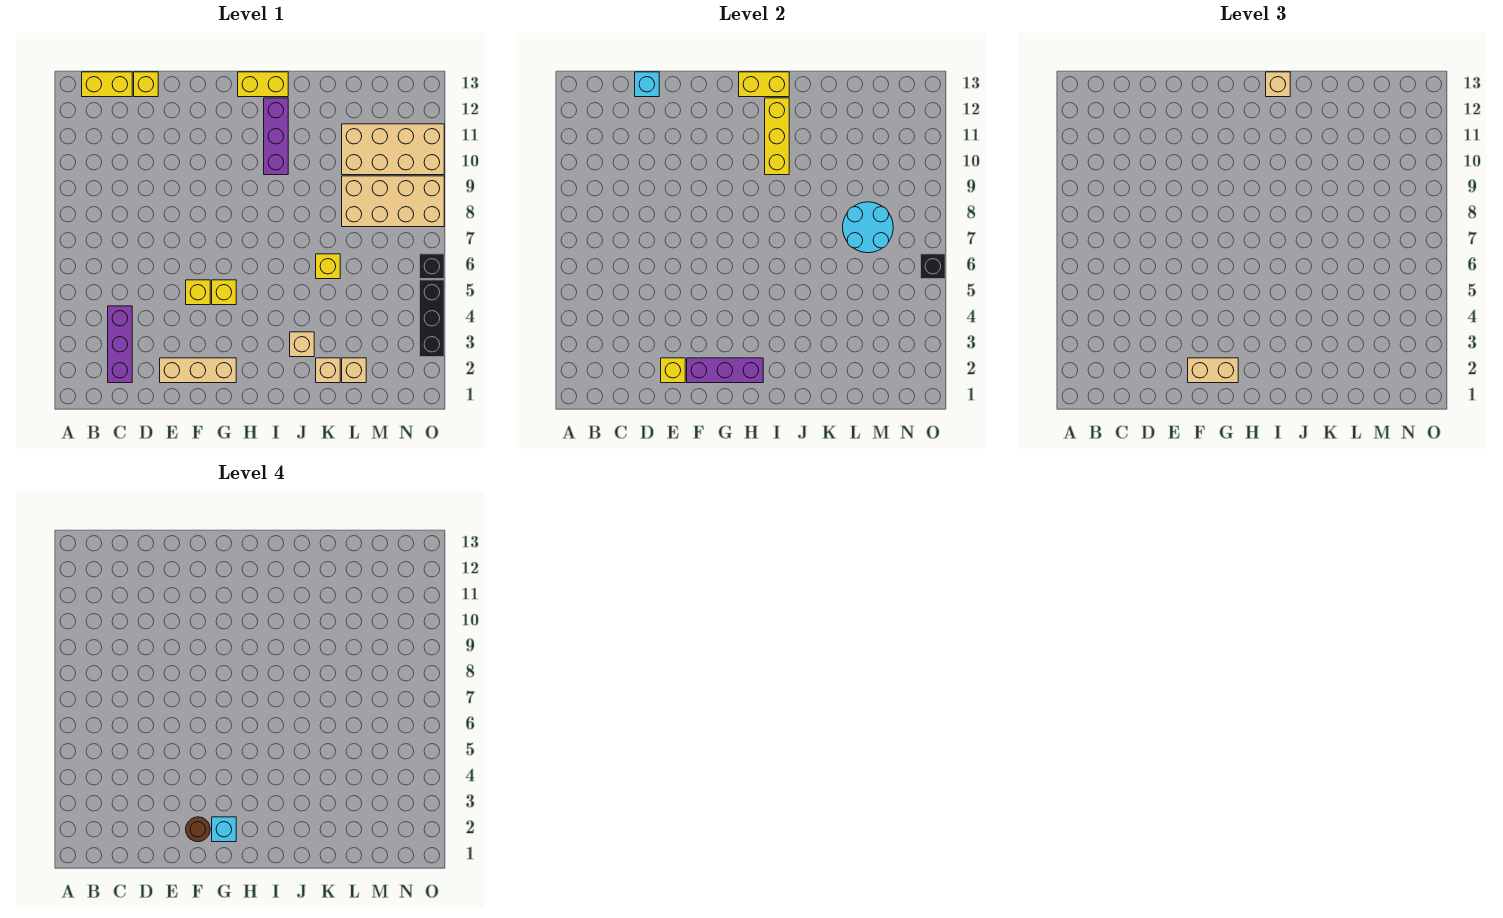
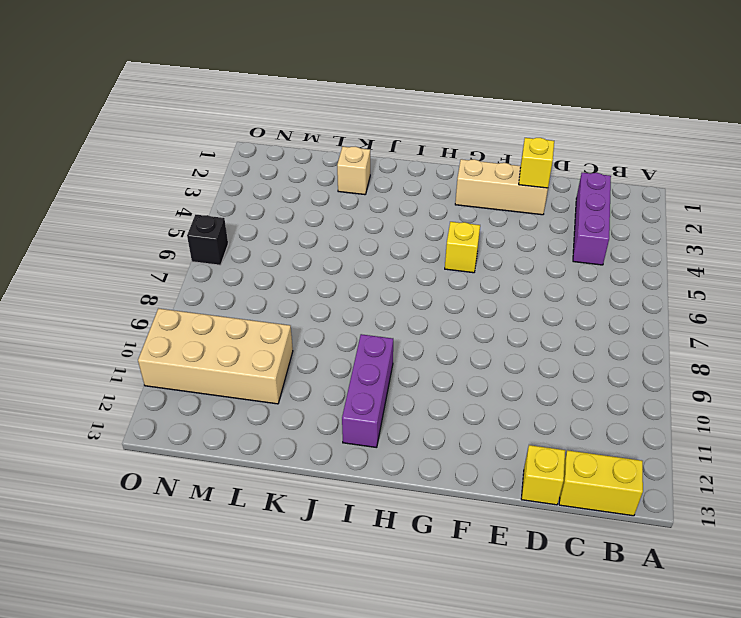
none -> yellow 1x1 brick [186,280,210,305]
none -> yellow 1x2 brick [238,72,288,97]
none -> tan 1x1 brick [290,332,314,357]

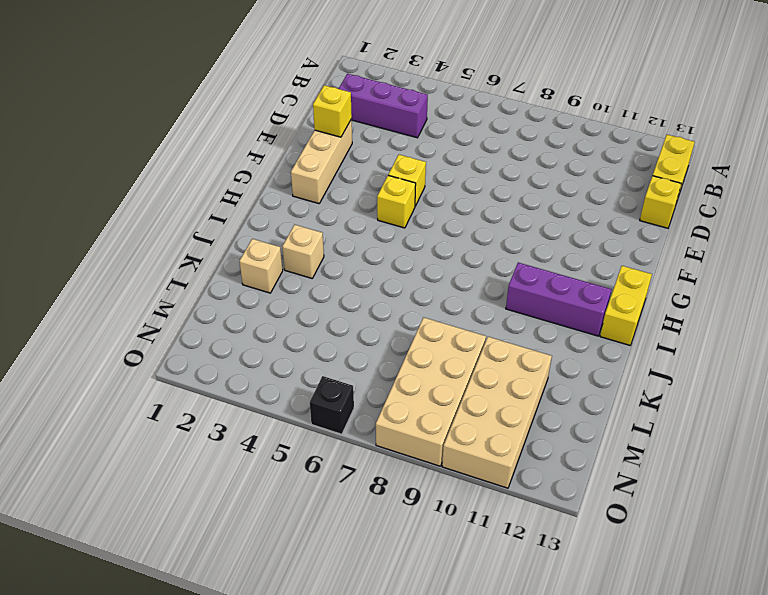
none -> yellow 1x1 brick [316,254,340,279]
none -> tan 1x1 brick [342,358,366,383]
none -> black 1x3 brick [420,280,444,357]

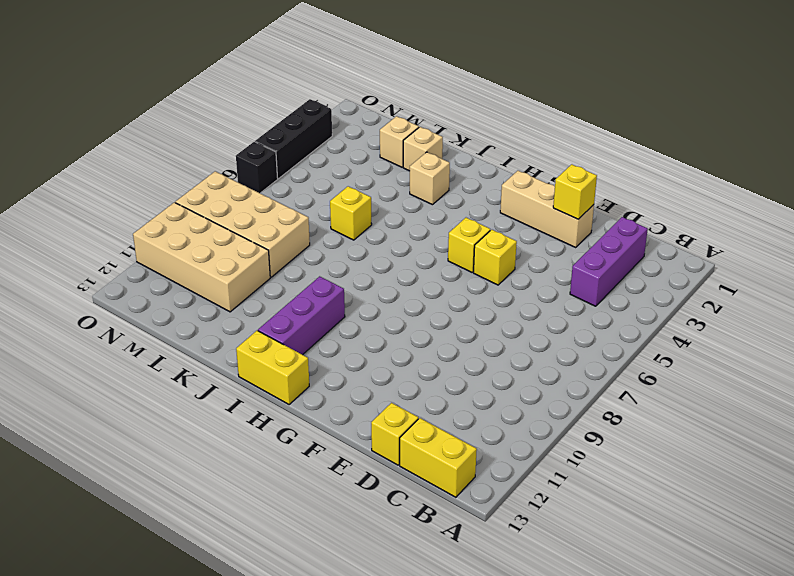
none -> cyan 1x1 brick [635,72,659,97]
none -> purple 1x3 brick [687,358,763,383]
none -> yellow 1x2 brick [739,72,789,97]

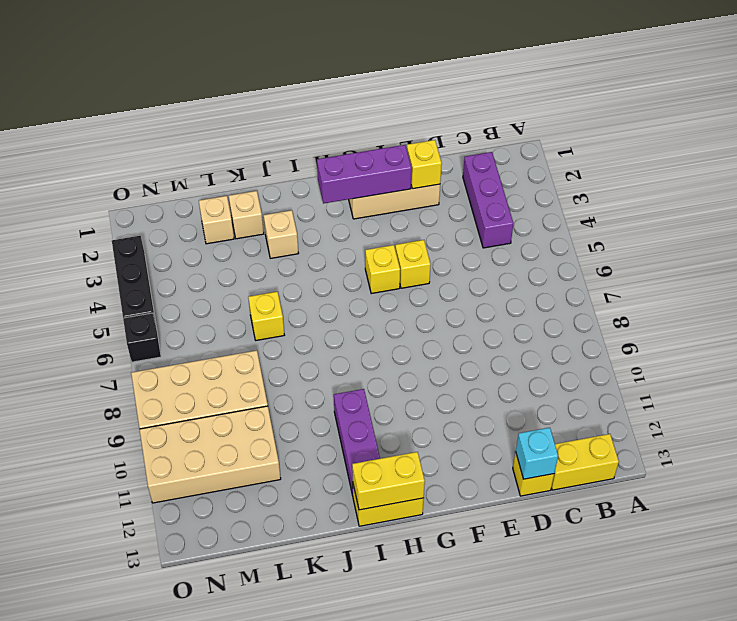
none -> yellow 1x3 brick [765,98,789,175]
none -> cyan 2x2 round brick [843,202,893,253]
none -> black 1x1 brick [921,254,945,279]

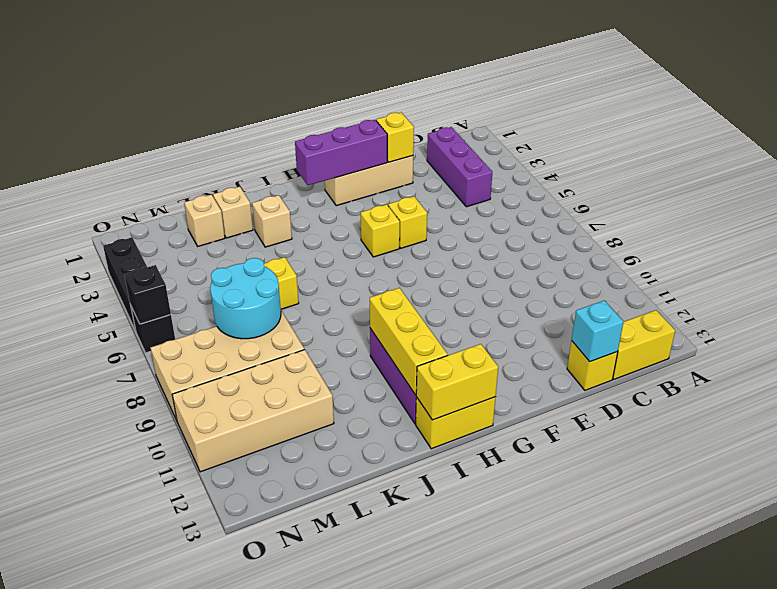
none -> tan 1x2 brick [1188,358,1238,383]
none -> tan 1x1 brick [1266,72,1290,97]
none -> brown 1x1 round brick [186,817,210,842]

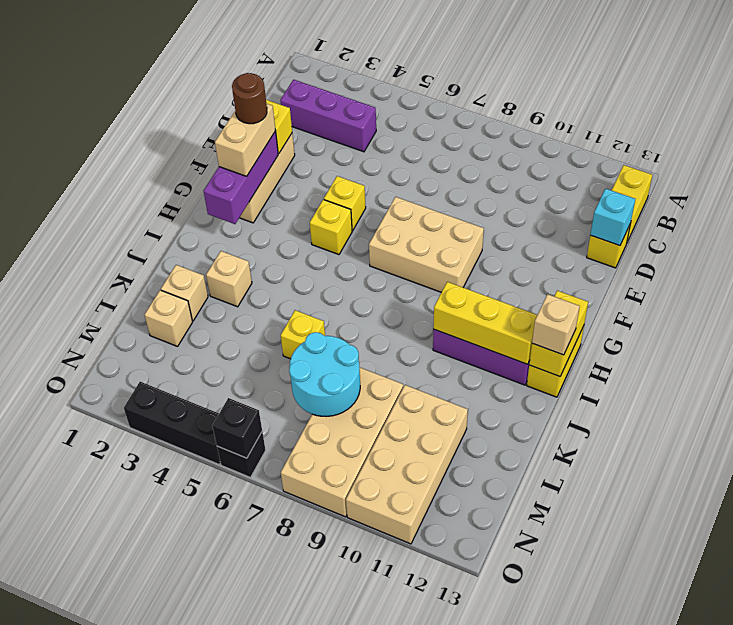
tan 2x3 brick [369,197,484,292] -> none
none -> cyan 1x1 brick [212,817,236,842]

